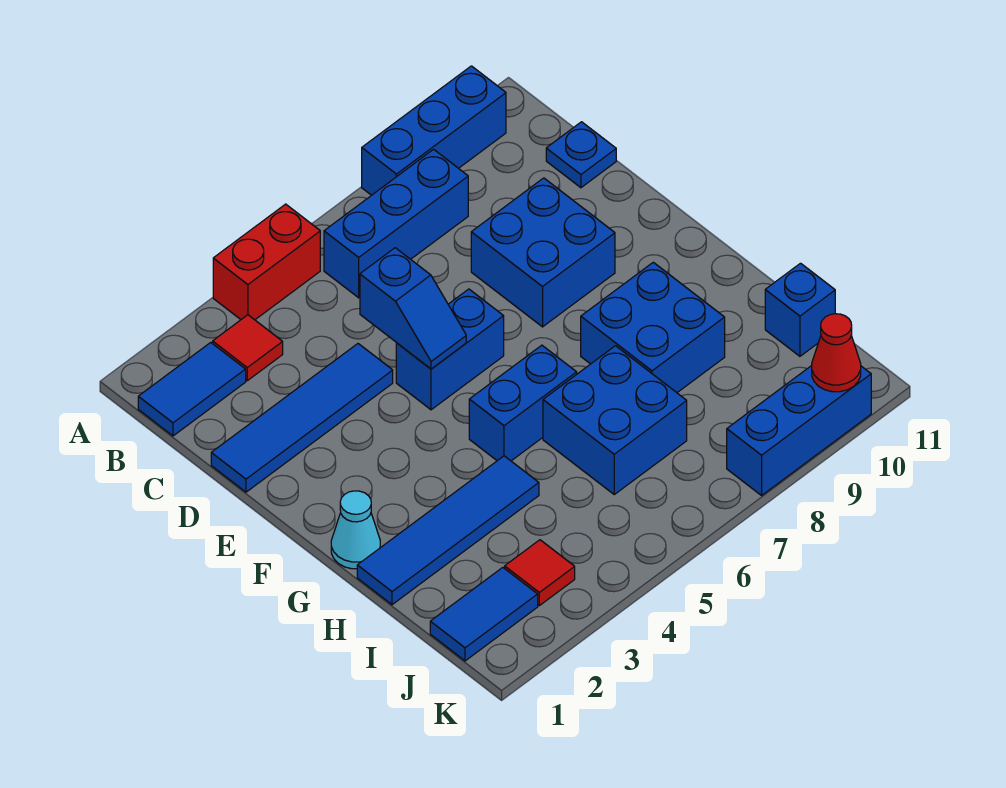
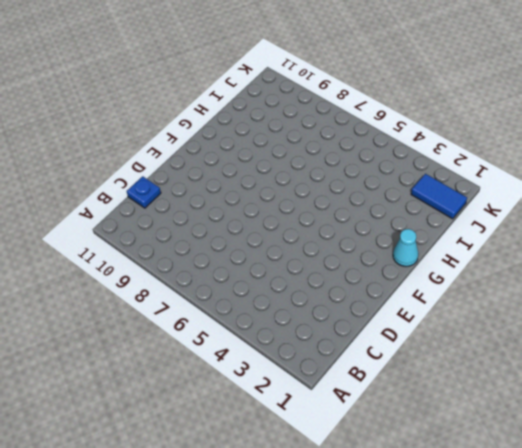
none -> red 1x2 brick [213,204,320,320]
none -> blue 1x3 brick [362,66,506,195]
none -> blue 1x2 tile [138,342,246,436]

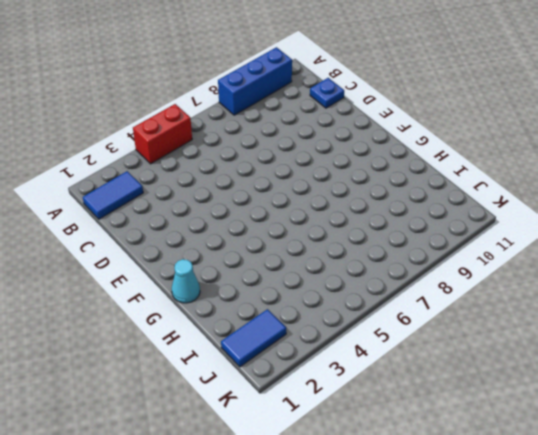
none -> red 1x1 tile [213,315,283,381]
none -> blue 1x3 brick [324,149,468,298]
none -> blue 1x4 tile [211,344,393,492]

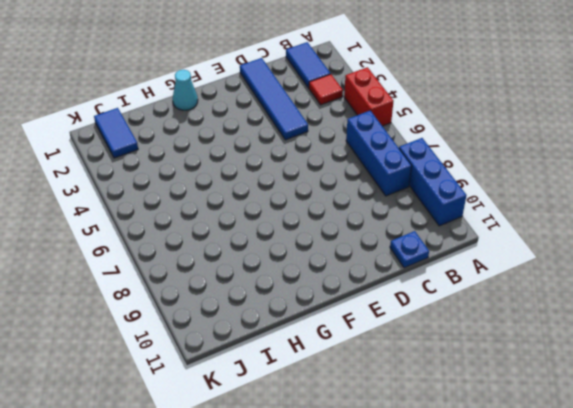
none -> blue 2x2 brick [471,178,615,327]
none -> blue 1x2 brick [396,289,504,410]
none -> blue 1x2 brick [469,345,577,461]

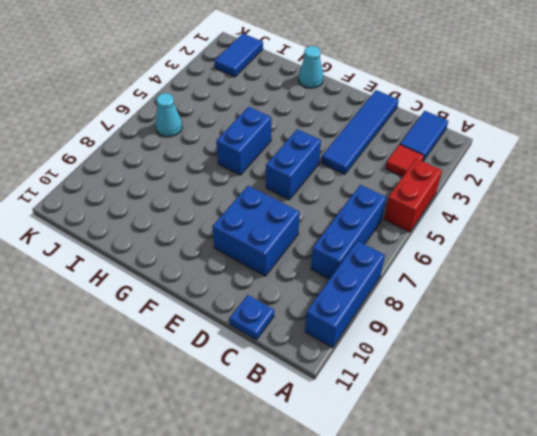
cyan 1x1 cone [155,93,182,137] -> none
none -> blue 2x2 brick [581,262,725,393]
none -> blue 1x4 tile [357,456,539,605]
none -> blue 2x2 brick [543,346,687,494]

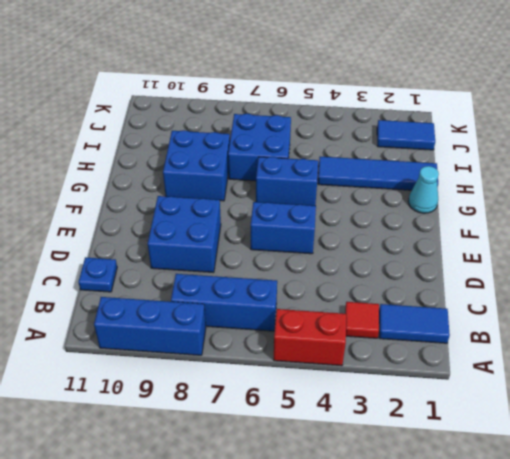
none -> blue 1x4 tile [211,344,393,492]
none -> blue 1x1 brick [765,263,835,356]
none -> red 1x1 tile [505,540,575,606]

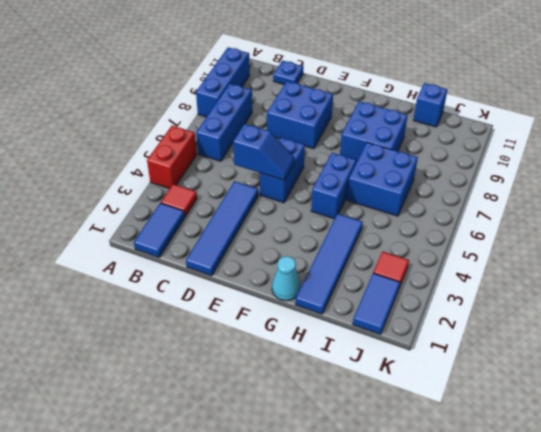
none -> blue 1x3 brick [727,366,871,495]
none -> red 1x1 cone [812,314,861,392]

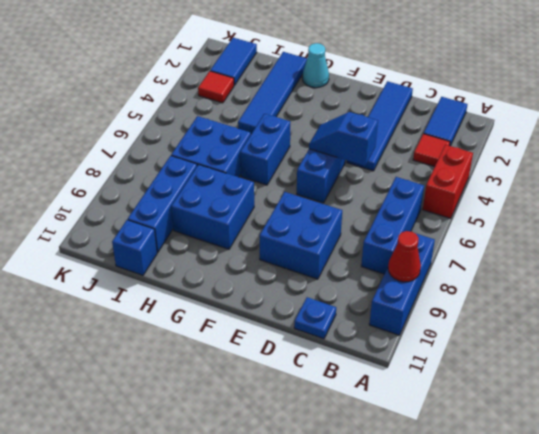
red 1x1 cone [388,231,421,282] -> red 1x1 cone moved to [812,314,861,392]
blue 1x3 brick [128,156,197,252] -> blue 1x3 brick moved to [727,366,871,495]

